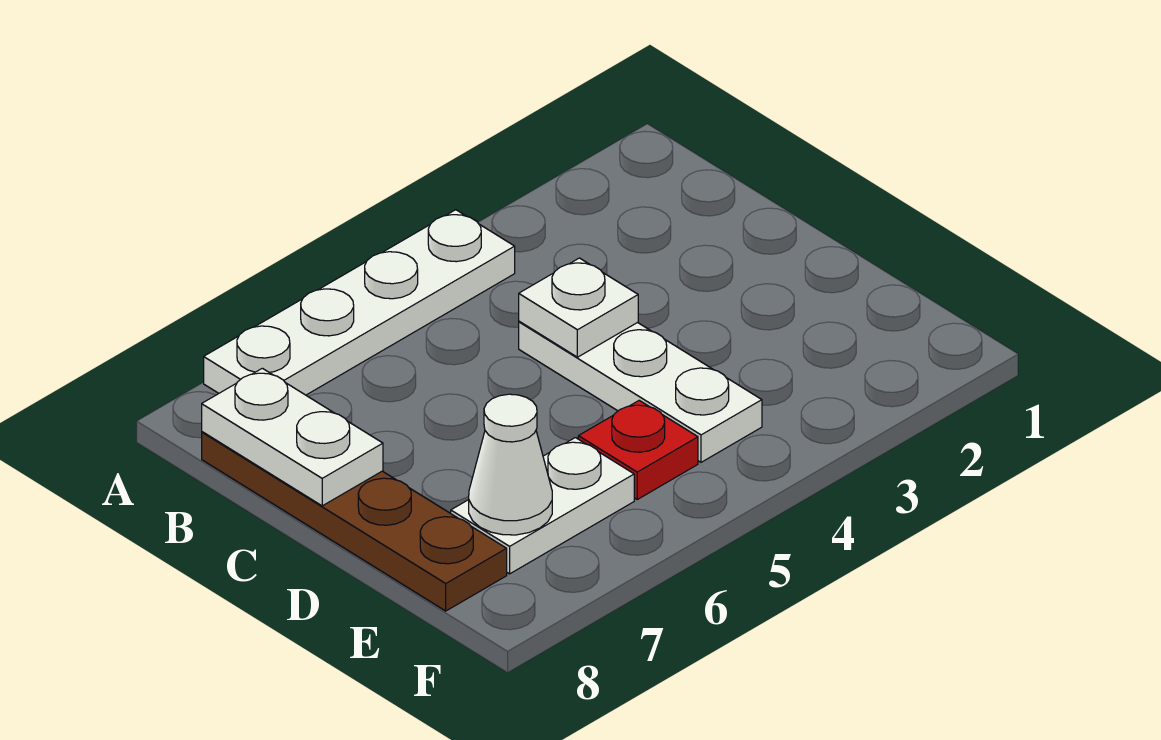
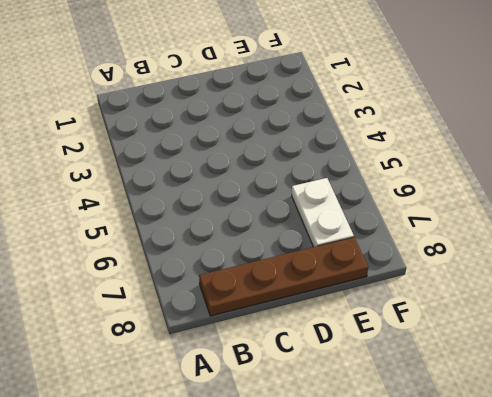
none -> white 1x4 plate [204,210,515,395]
none -> white 1x3 plate [519,321,762,462]

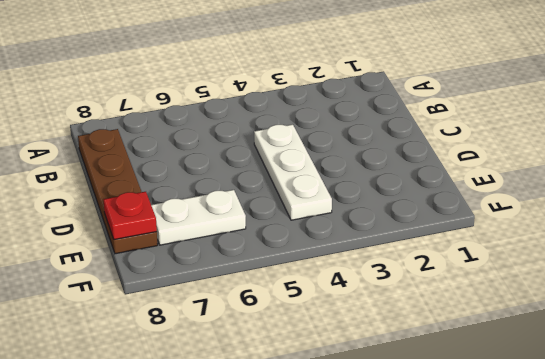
red 1x1 plate [104,192,157,240] -> red 1x1 plate moved to [578,400,698,499]
none -> white 1x4 plate [204,210,515,395]
none -> white 1x2 plate [202,368,383,506]

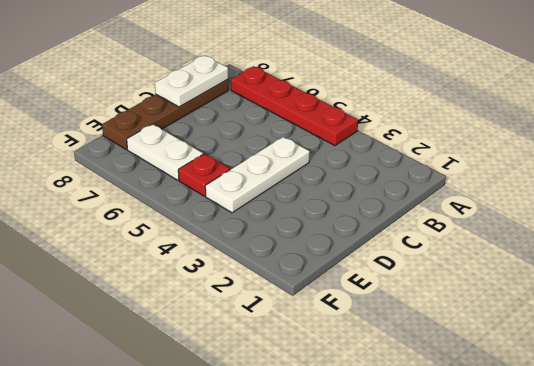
red 1x4 plate [231,66,358,146] -> white 1x4 plate [204,210,515,395]
none -> white 1x1 plate [519,258,638,357]
none -> white 1x1 cone [469,394,552,535]

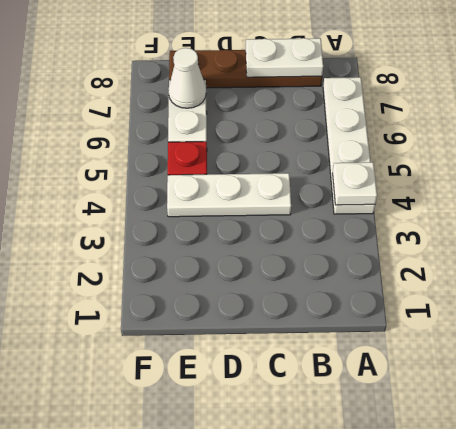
white 1x1 plate [333,162,377,205] -> white 1x1 plate moved to [519,258,638,357]

